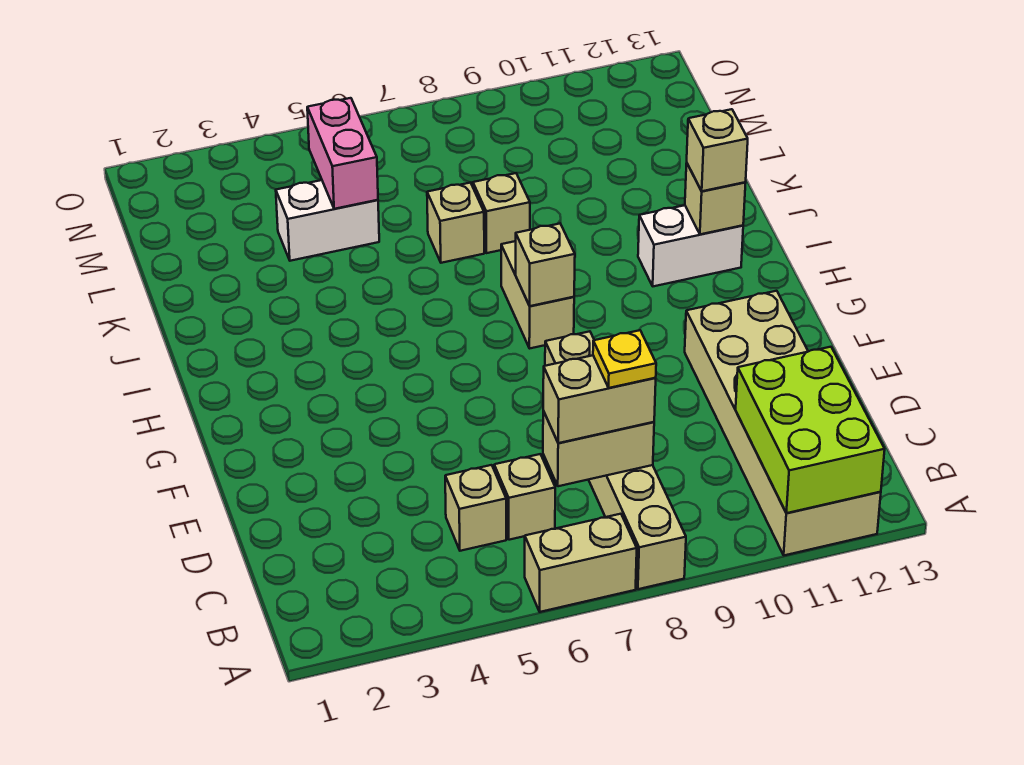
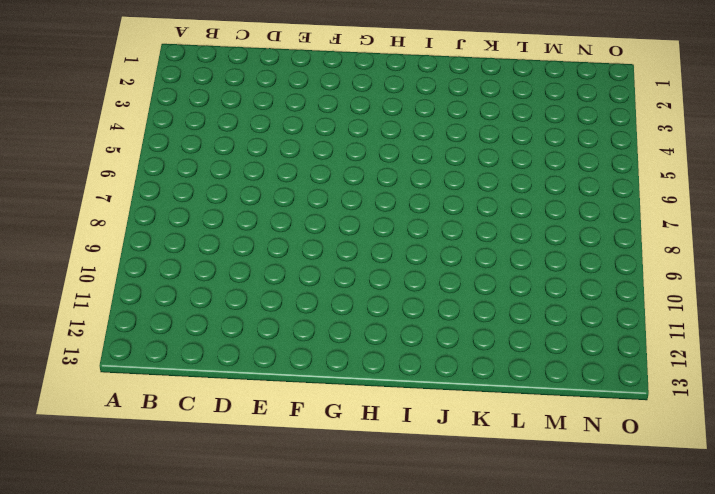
none -> tan 1x2 brick [525,514,637,612]
none -> tan 1x6 brick [545,331,686,589]
none -> tan 2x6 brick [685,291,881,555]

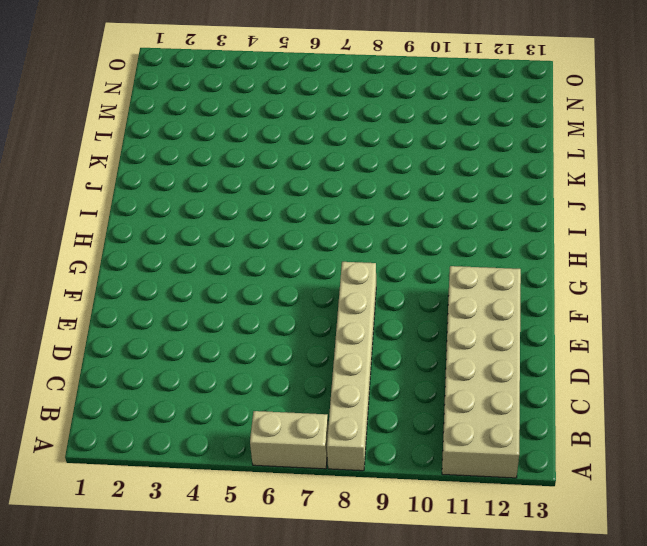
none -> tan 1x1 brick [445,465,506,551]
none -> tan 1x1 brick [494,454,555,540]
none -> tan 1x2 brick [501,241,574,348]

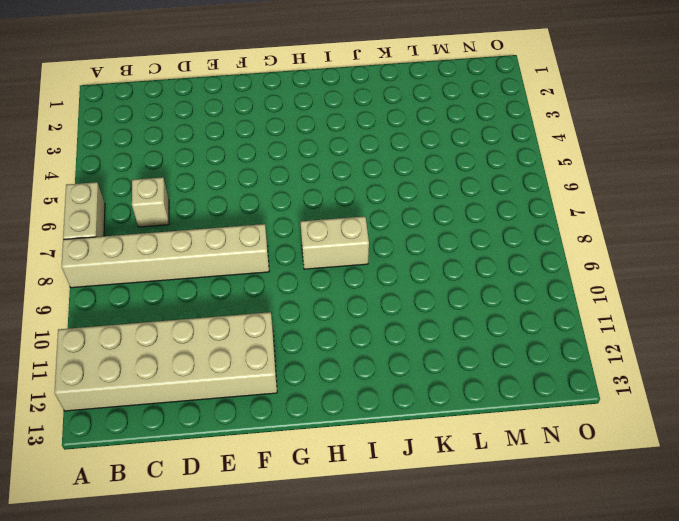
none -> tan 1x1 brick [445,465,506,551]
none -> white 1x2 brick [638,205,743,286]
none -> tan 1x1 brick [427,183,484,263]

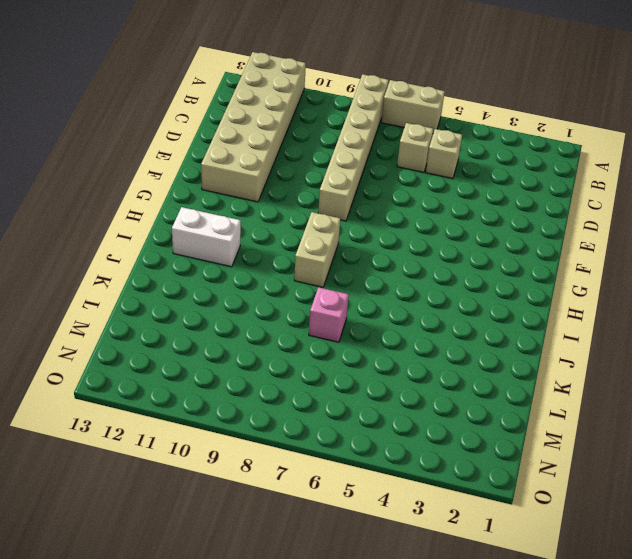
pink 1x1 brick [309,287,349,342] -> tan 1x1 brick [427,183,484,263]
none -> tan 1x1 brick [473,173,530,253]
none -> white 1x2 brick [276,180,379,261]
none -> lime 2x3 brick [736,347,885,513]

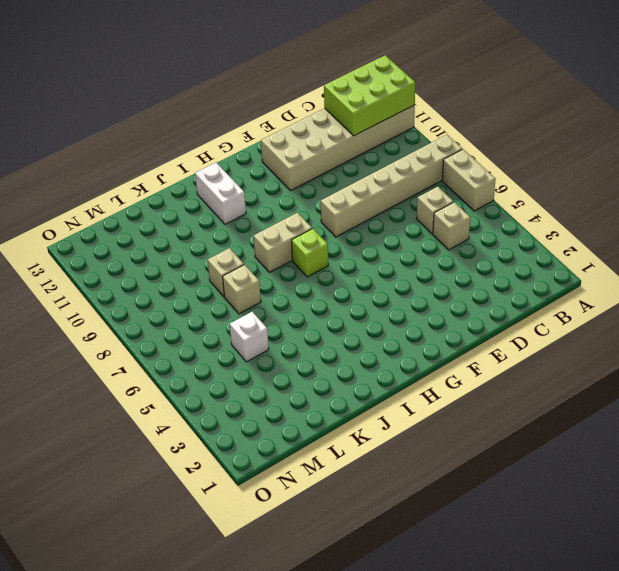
lime 1x1 brick [292,229,328,277] -> none
white 1x1 brick [230,312,269,362] -> white 1x2 brick [276,180,379,261]
none -> tan 1x2 brick [543,411,654,486]
none -> tan 1x1 brick [516,223,575,306]
none -> tan 1x1 brick [685,163,746,234]

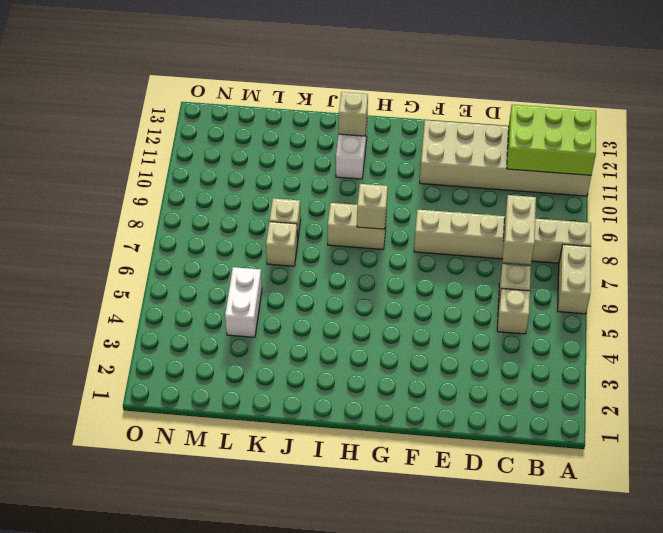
none -> pink 1x2 brick [307,98,378,209]
none -> tan 1x2 brick [543,355,656,443]
none -> tan 1x1 brick [687,109,748,191]

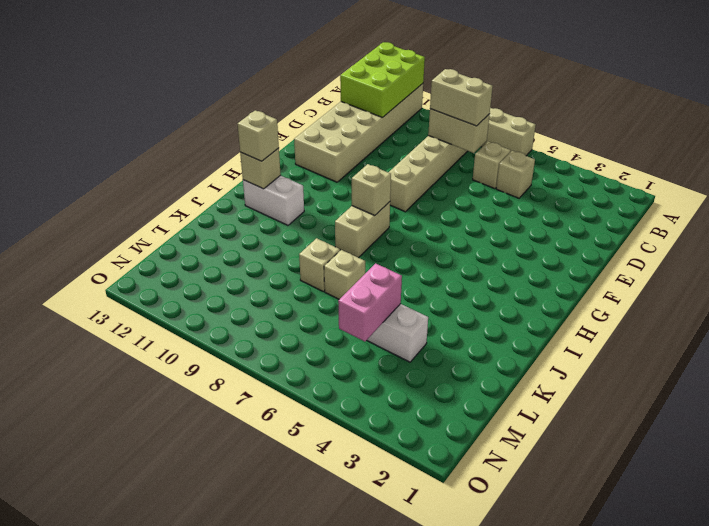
none -> yellow 1x1 plate [593,330,656,388]

